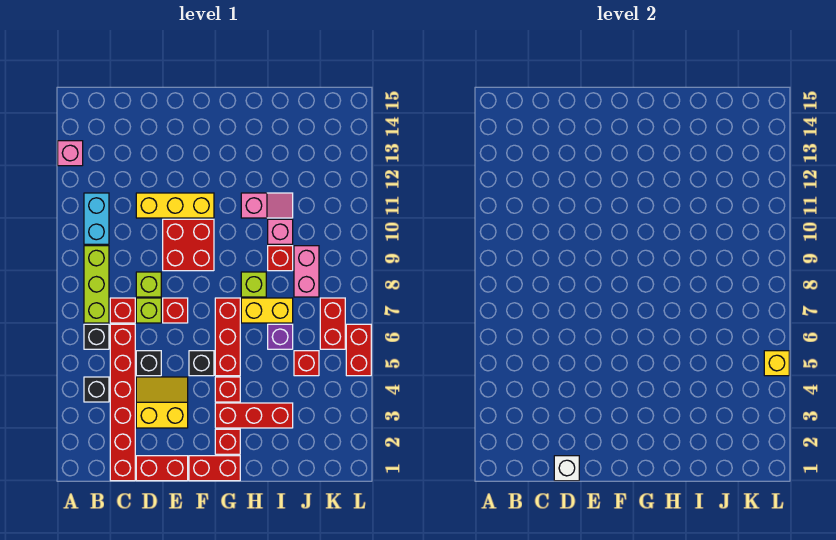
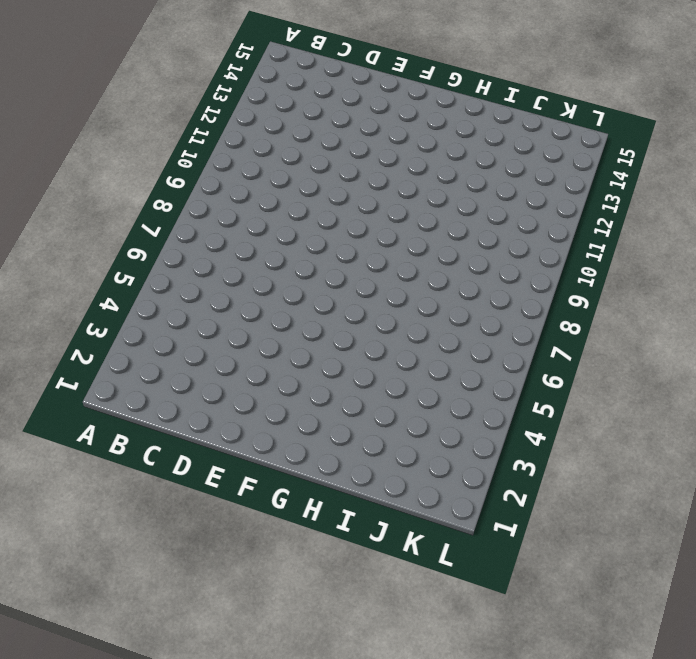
none -> pink 1x1 brick [58,141,83,166]
none -> black 1x1 brick [84,377,109,402]
none -> black 1x1 brick [84,324,109,349]
none -> lime 1x3 brick [84,246,109,323]

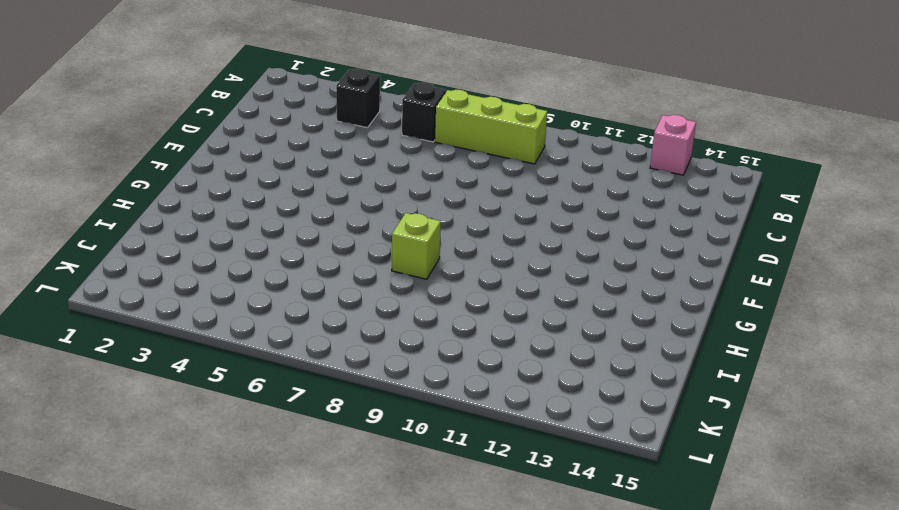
none -> cyan 1x2 brick [84,193,109,244]
none -> red 1x6 brick [110,324,135,481]
none -> red 1x1 brick [110,298,135,323]
none -> red 1x2 brick [136,456,188,481]

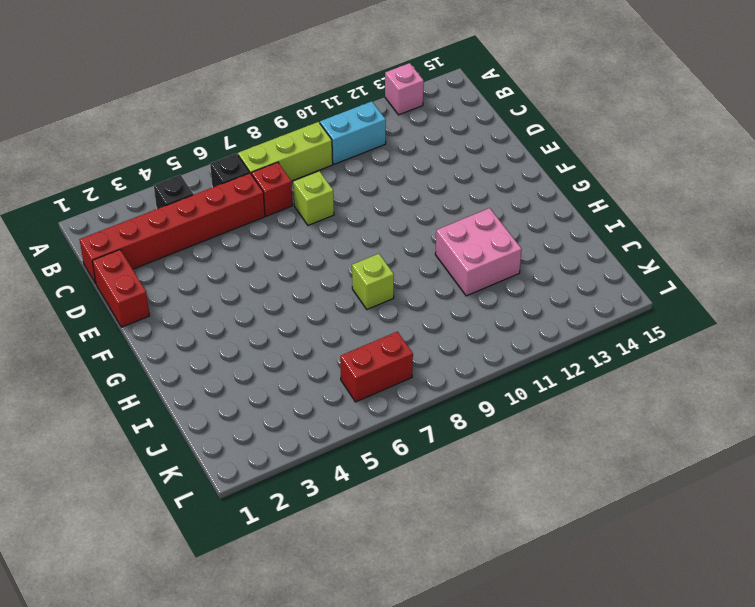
pink 2x2 brick [435,208,522,296] -> pink 1x2 slope [241,193,293,218]
none -> yellow 2x2 slope [136,377,188,428]
none -> black 1x1 brick [136,351,161,376]
none -> lime 1x1 brick [136,298,161,323]
none -> yellow 1x3 brick [136,193,214,218]

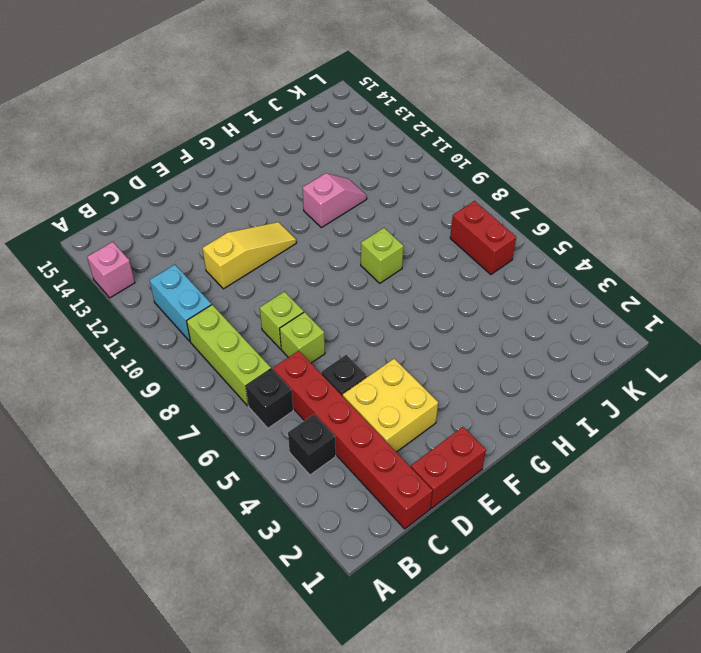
yellow 2x2 brick [343,359,438,452] -> yellow 2x2 slope [136,377,188,428]
yellow 1x3 slope [202,222,296,289] -> yellow 1x3 brick [136,193,214,218]
none -> red 1x1 brick [110,298,135,323]
none -> red 1x1 brick [163,298,188,323]
none -> red 2x2 brick [163,219,214,271]
none -> red 1x2 brick [189,456,240,481]

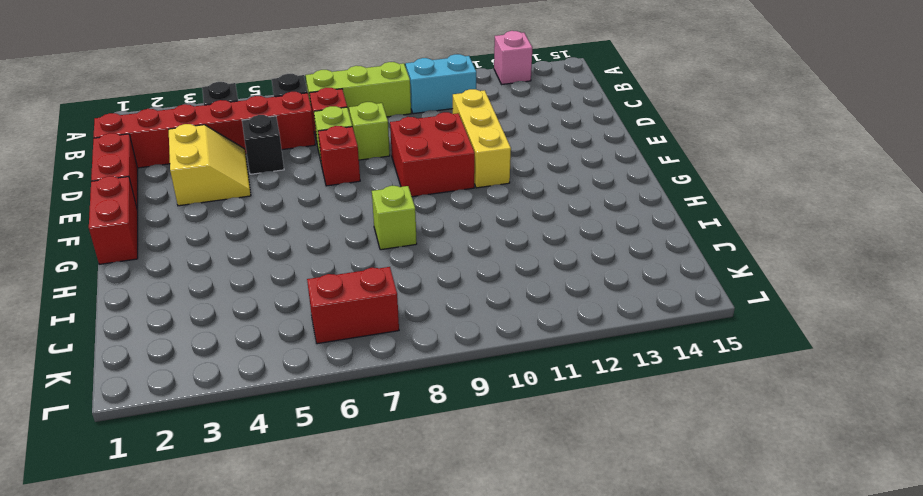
none -> black 1x1 brick [189,351,214,376]
none -> red 1x1 brick [215,429,240,454]
none -> red 1x3 brick [215,403,293,428]
none -> red 1x1 brick [215,377,240,402]

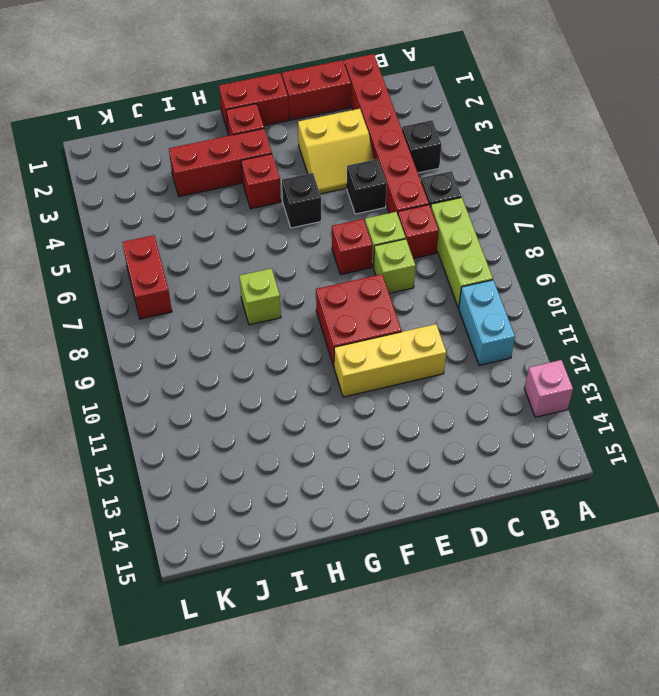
none -> red 1x3 brick [215,298,240,376]
none -> yellow 1x2 brick [241,298,293,323]
none -> pink 1x2 slope [241,193,293,218]
none -> purple 1x1 brick [268,324,293,349]

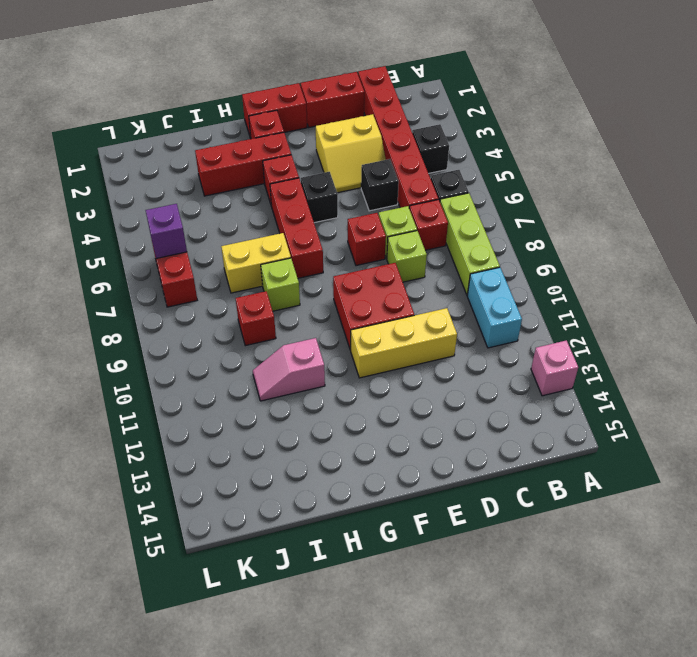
purple 1x1 brick [146,204,187,258] -> purple 1x1 brick moved to [268,324,293,349]
none -> pink 1x1 brick [268,219,293,244]
none -> red 1x1 brick [294,351,319,376]
none -> pink 1x2 brick [294,246,319,297]
none -> red 1x2 brick [346,324,371,376]

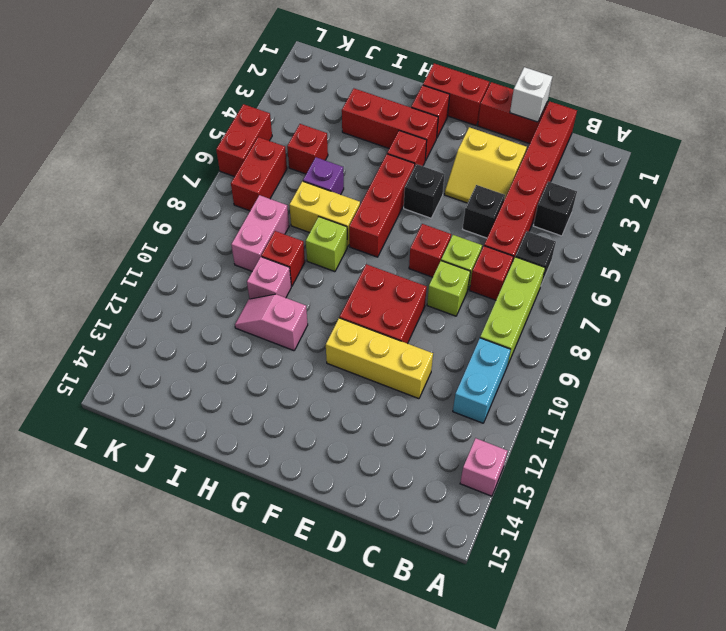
none -> yellow 1x1 brick [764,351,789,376]

